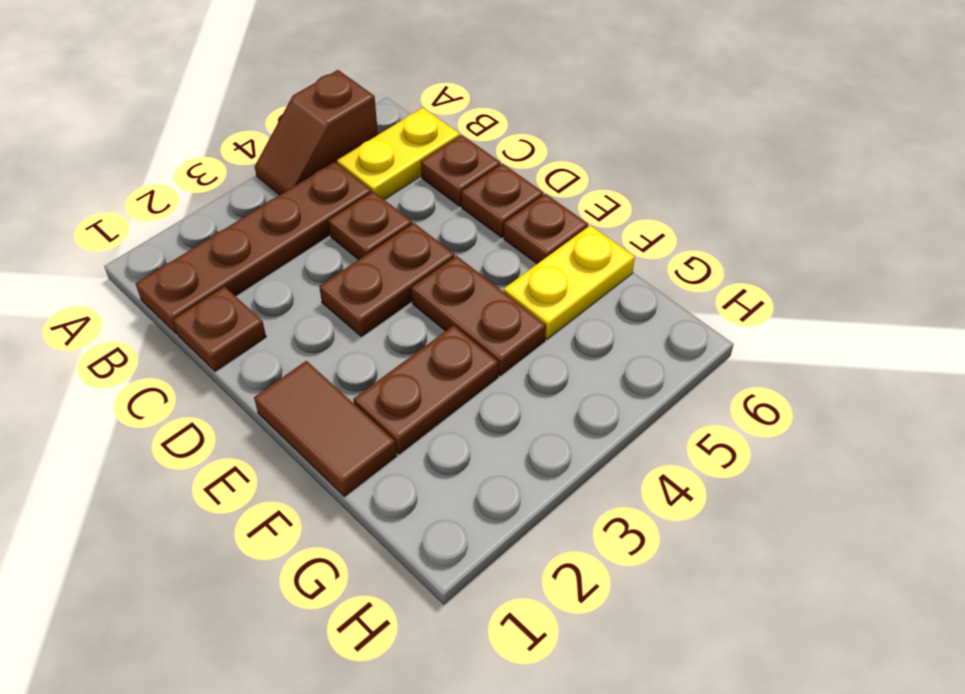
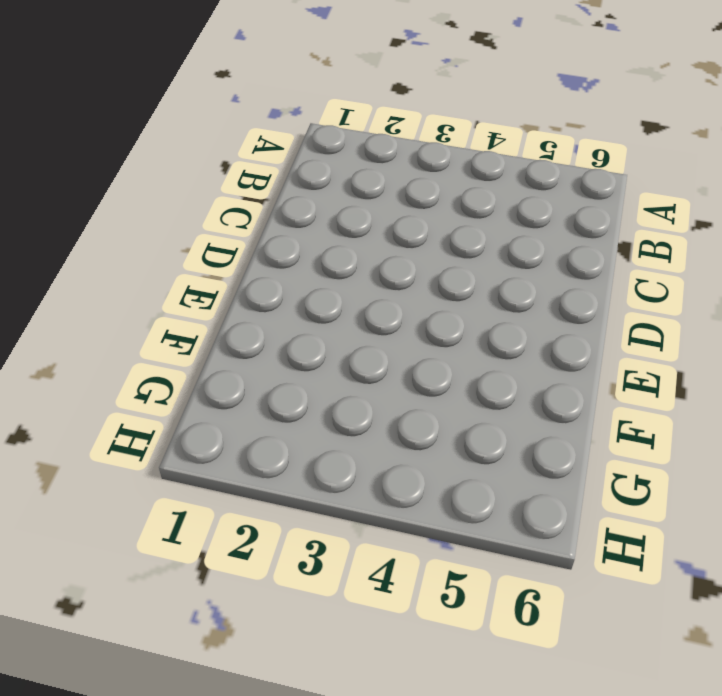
none -> brown 1x2 slope [255,70,378,195]
none -> brown 1x4 plate [136,162,372,334]
none -> yellow 1x2 plate [337,108,460,200]

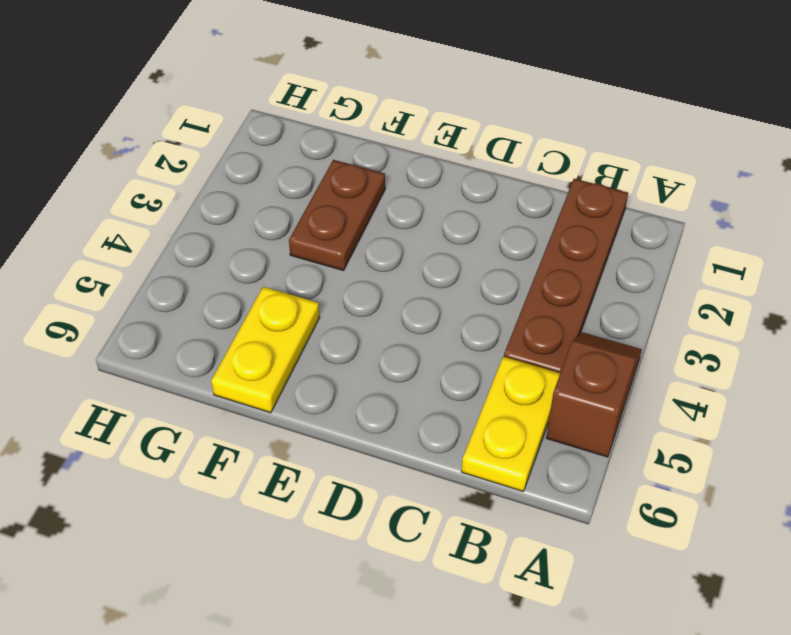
none -> brown 1x1 plate [173,287,266,371]
none -> brown 1x1 plate [328,192,412,260]
none -> brown 1x1 plate [421,135,501,206]

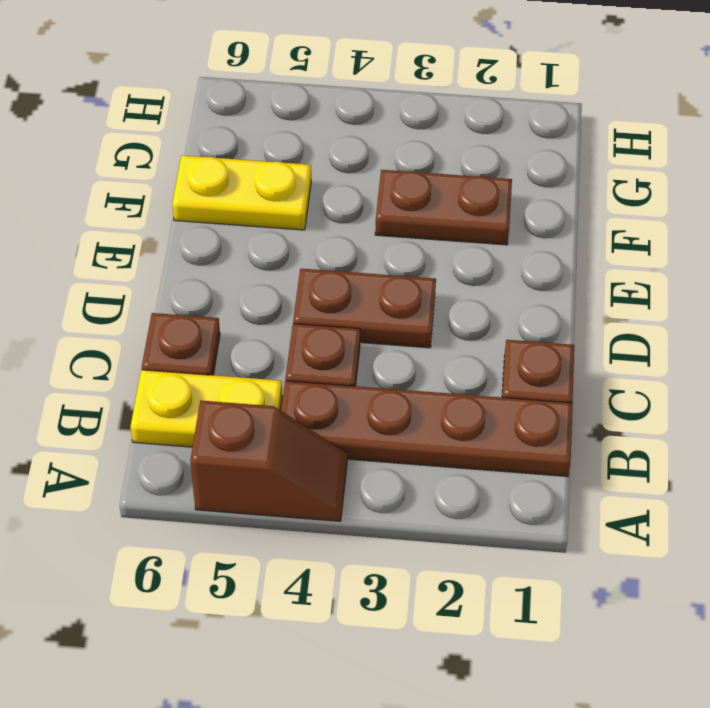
none -> brown 1x1 plate [462,164,543,237]
none -> brown 1x2 tile [254,361,396,496]
none -> brown 1x2 plate [411,256,546,375]

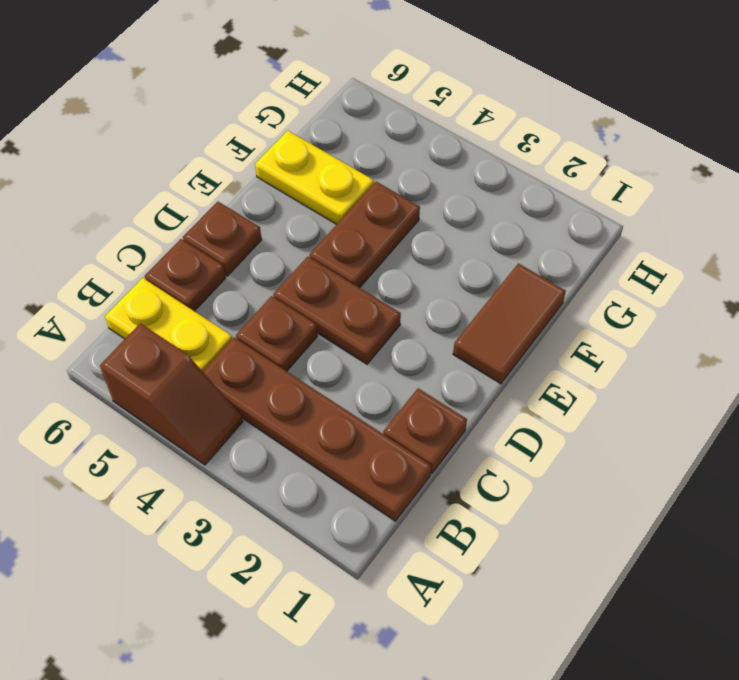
none -> brown 1x1 plate [504,194,588,264]
none -> brown 1x2 plate [353,325,498,454]

